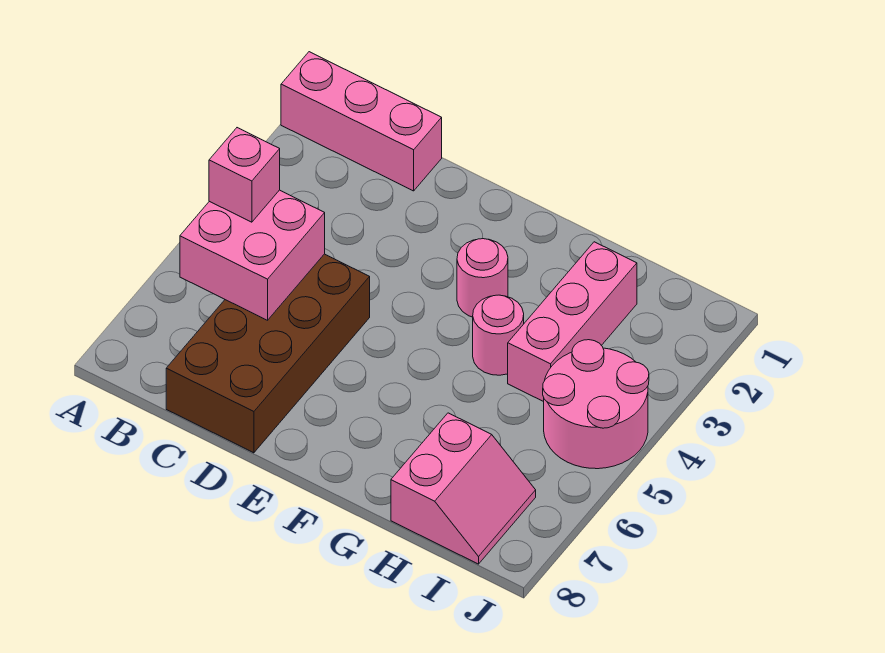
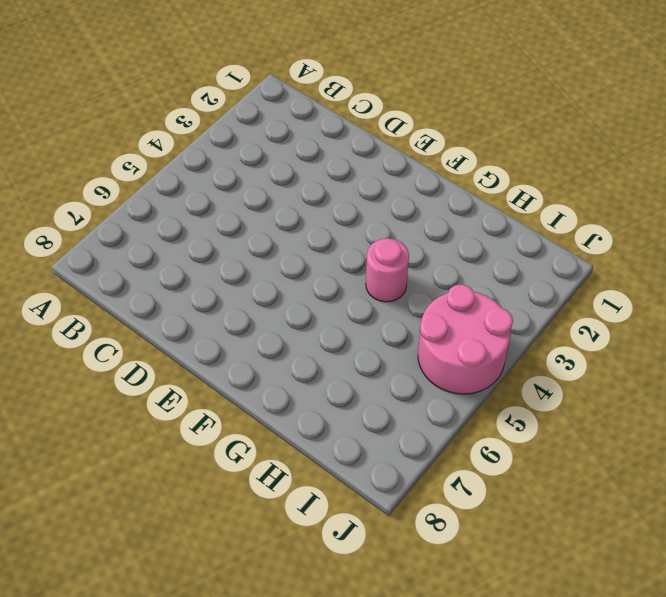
none -> pink 1x3 brick [281,52,442,191]
none -> brown 2x4 brick [166,254,370,453]

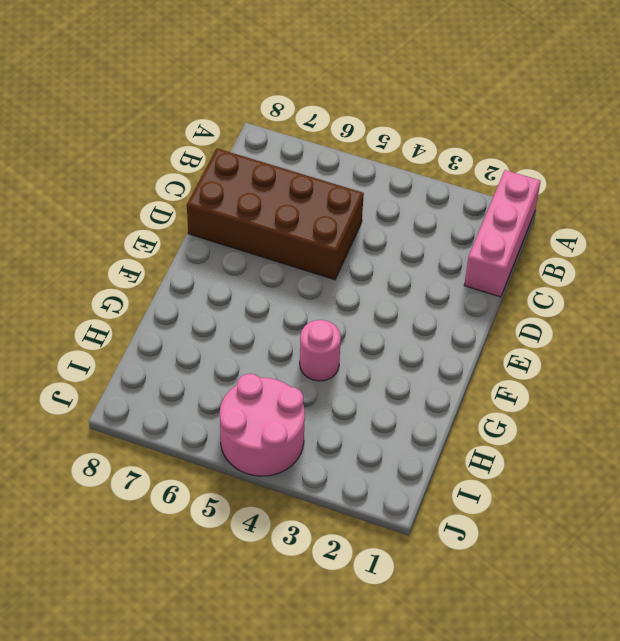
none -> pink 1x1 round brick [457,239,508,317]
none -> pink 1x3 brick [508,242,637,402]

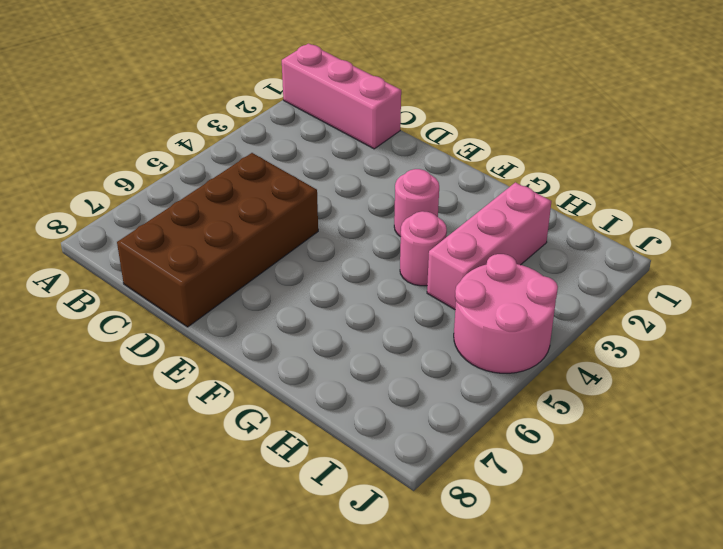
none -> pink 2x2 slope [391,413,536,564]
none -> pink 2x2 brick [180,190,325,320]

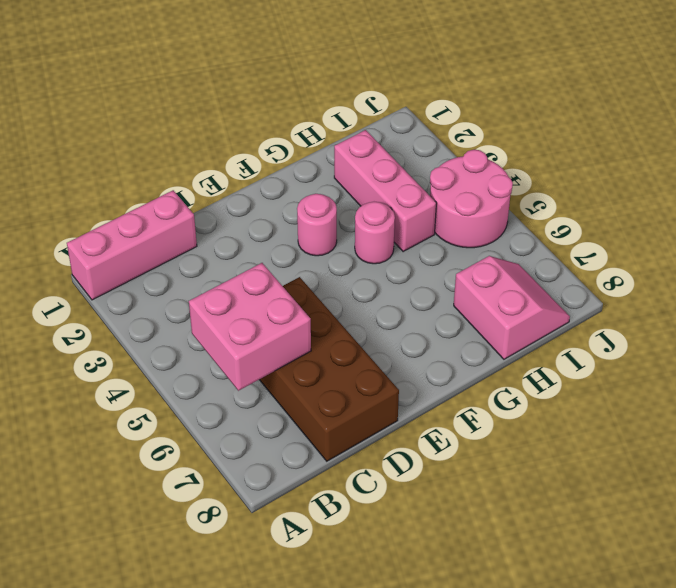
none -> pink 1x1 brick [209,128,280,222]

